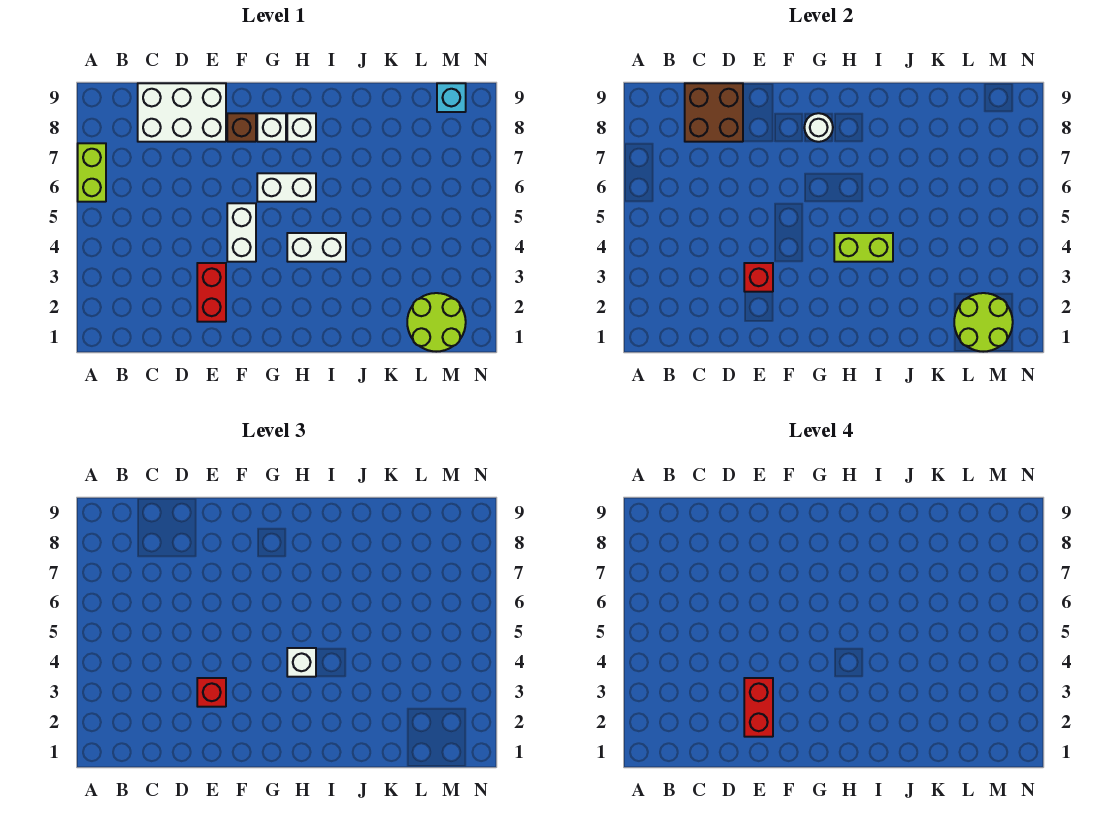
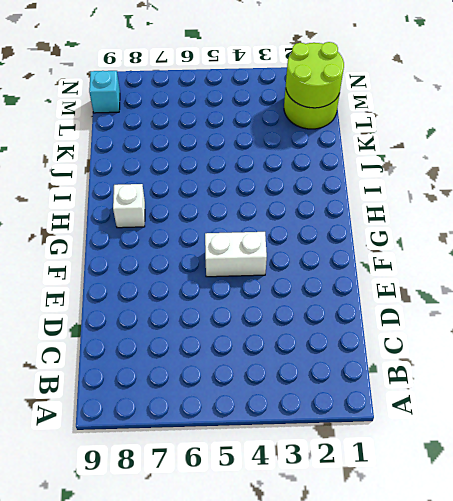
none -> lime 1x2 brick [78,143,106,202]
none -> white 2x3 brick [138,83,226,142]
none -> red 1x2 brick [197,263,226,322]

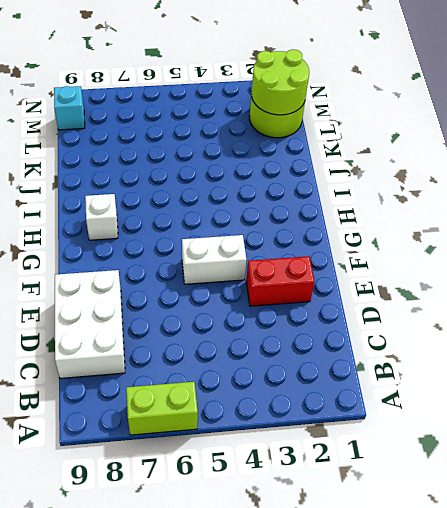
none -> brown 1x1 brick [227,113,256,142]
none -> white 1x2 brick [257,173,316,202]
none -> white 1x1 brick [257,113,286,142]

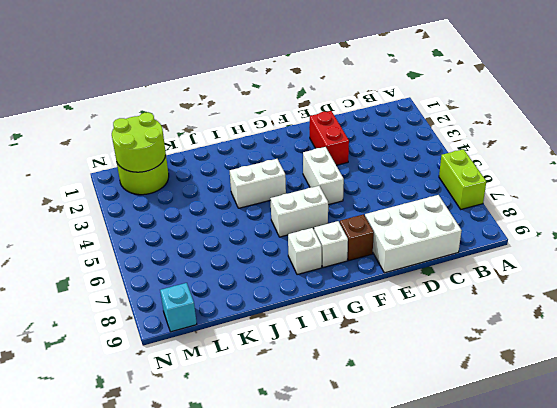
none -> brown 2x2 brick [685,83,743,142]
none -> red 1x1 brick [744,263,773,292]
none -> white 1x1 round brick [804,113,833,142]

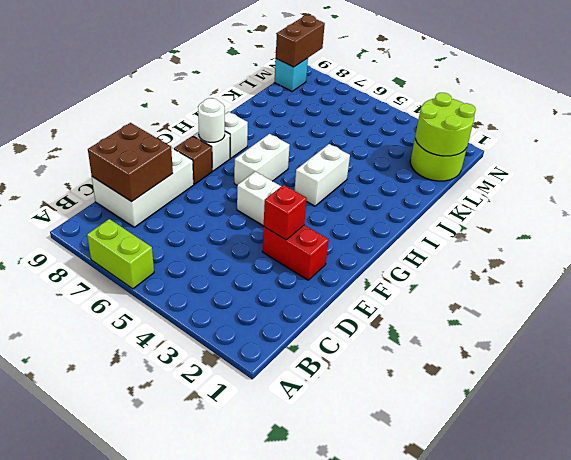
brown 1x2 brick [276,15,325,67] -> none
none -> lime 1x2 brick [834,233,893,262]
none -> red 1x1 brick [197,678,226,707]
none -> white 1x1 brick [287,648,316,677]

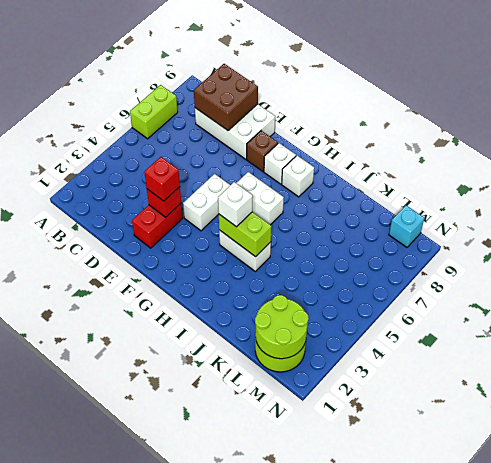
none -> white 1x1 round brick [804,113,833,142]
none -> red 1x2 brick [744,678,773,737]

